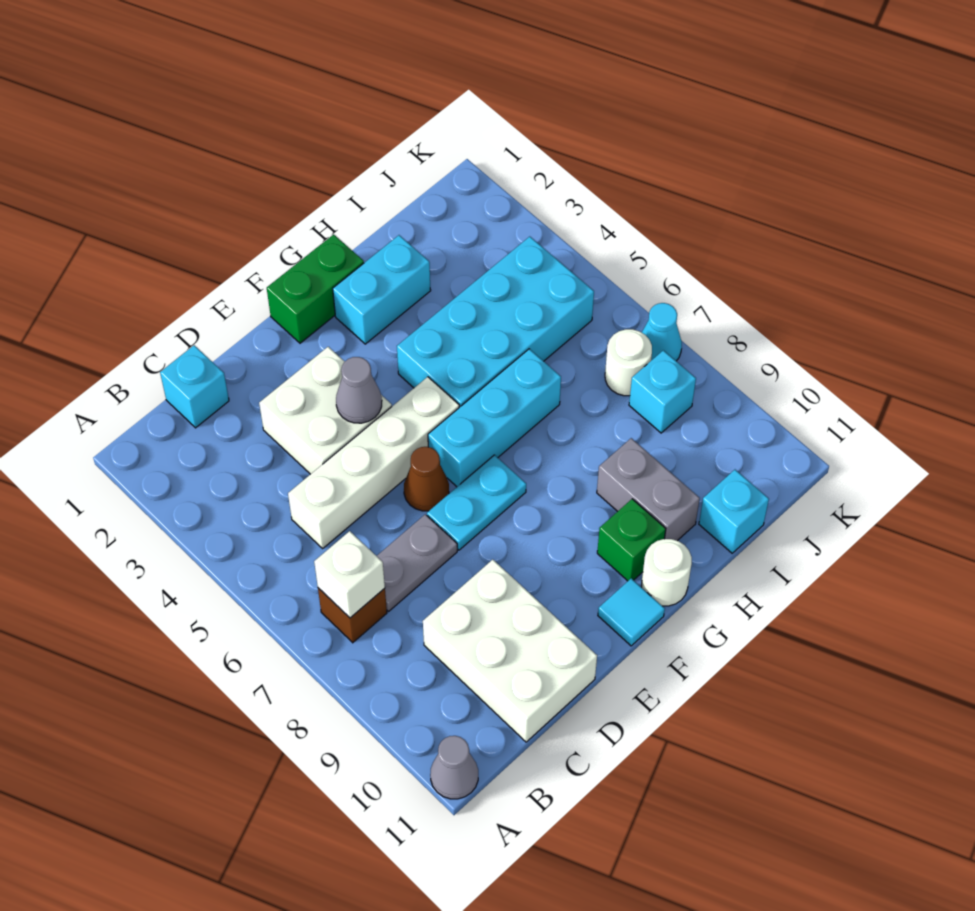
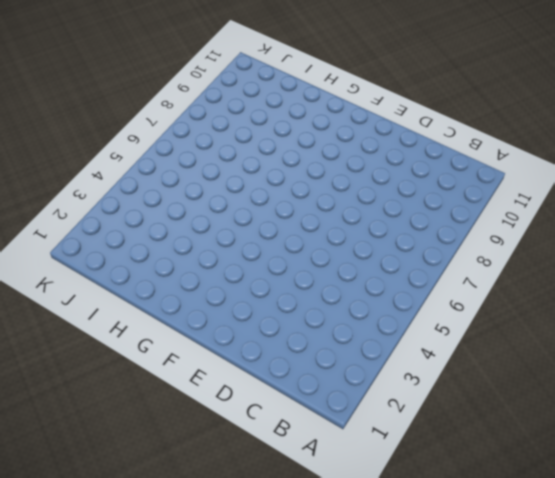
none -> grey 1x1 cone [430,736,478,799]
none -> brown 1x1 brick [318,588,387,643]
none -> cyan 1x1 brick [160,345,229,428]

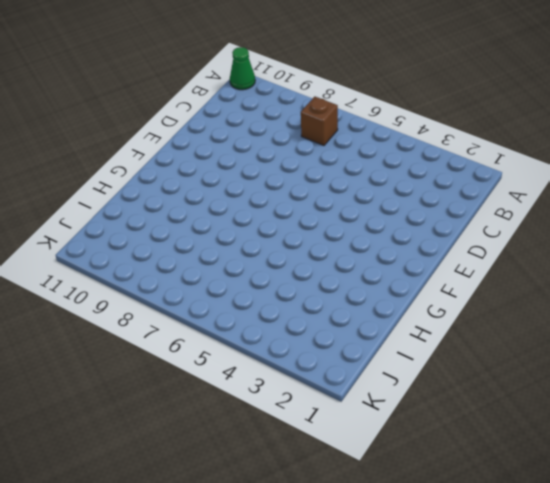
green 1x1 cone [230,47,255,90] -> grey 1x1 cone [430,736,478,799]
none -> cyan 1x1 brick [160,345,229,428]
none -> white 1x4 brick [288,377,459,548]
none -> grey 1x2 plate [377,514,457,611]

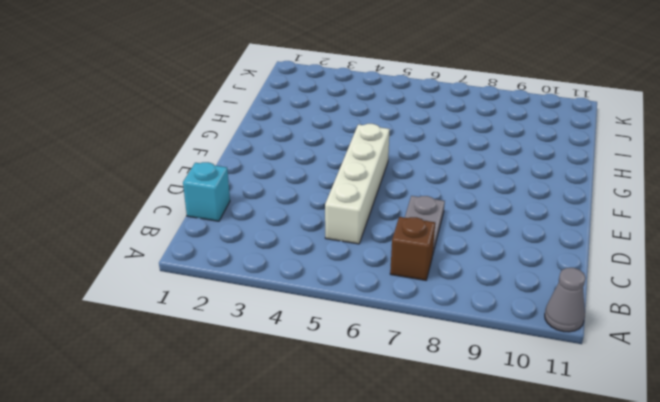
none -> white 2x3 brick [423,560,597,742]
none -> white 2x2 brick [259,347,392,474]
none -> brown 1x1 cone [404,447,449,511]

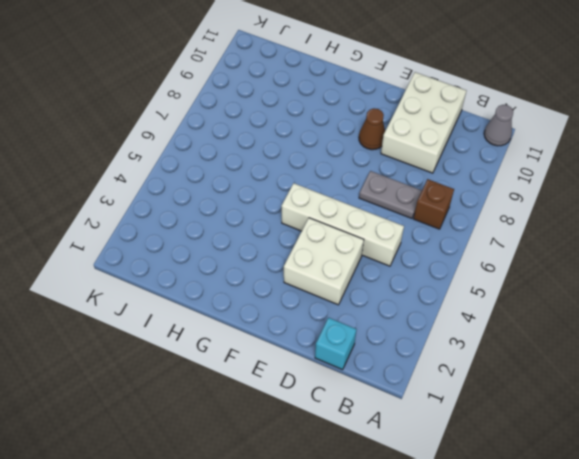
brown 1x1 cone [359,108,385,150] -> brown 1x1 cone moved to [404,447,449,511]
none -> cyan 1x2 plate [427,455,526,550]
none -> green 1x2 brick [267,234,364,343]
none -> cyan 1x3 brick [428,349,561,487]

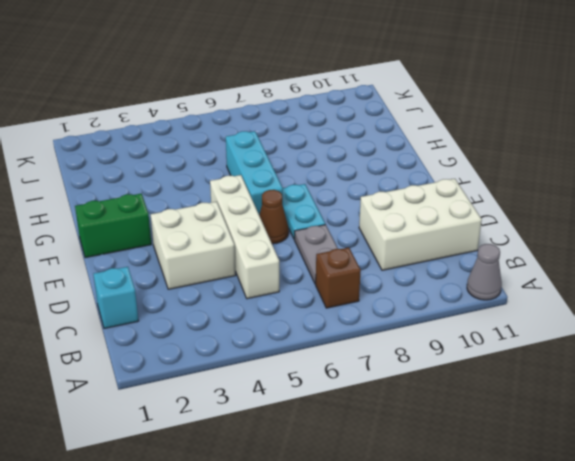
green 1x2 brick [75,194,151,258] -> green 1x2 brick turned to [267,234,364,343]
none -> cyan 1x1 tile [598,578,665,646]
none -> cyan 1x2 brick [333,235,431,344]
none -> cyan 2x4 brick [397,237,594,407]

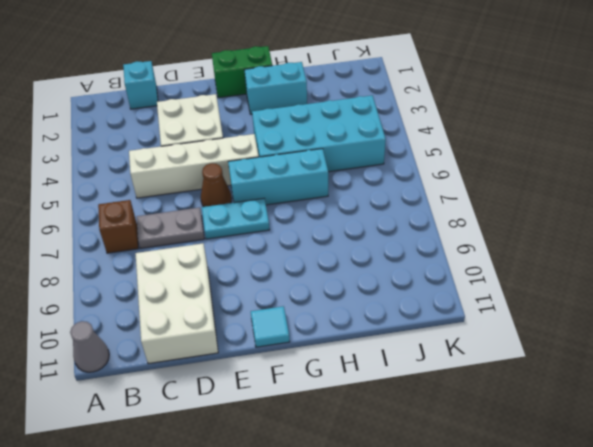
none -> green 1x1 brick [597,499,666,581]
none -> white 1x1 round brick [642,539,692,606]
none -> grey 1x2 brick [597,438,700,541]

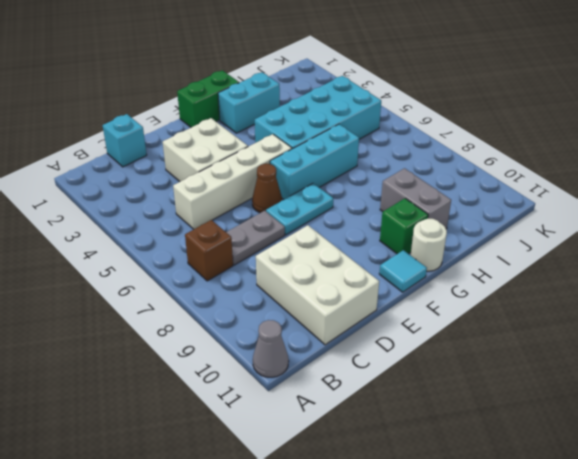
none -> cyan 1x1 brick [699,470,769,553]
none -> white 1x1 round brick [605,329,652,396]
none -> cyan 1x1 brick [629,350,696,433]

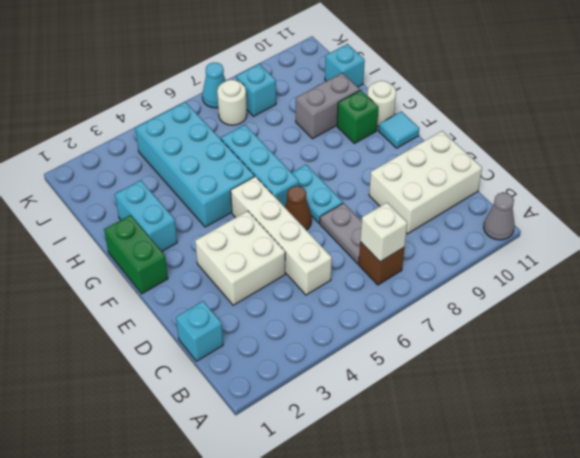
none -> grey 1x1 cone [336,357,382,423]

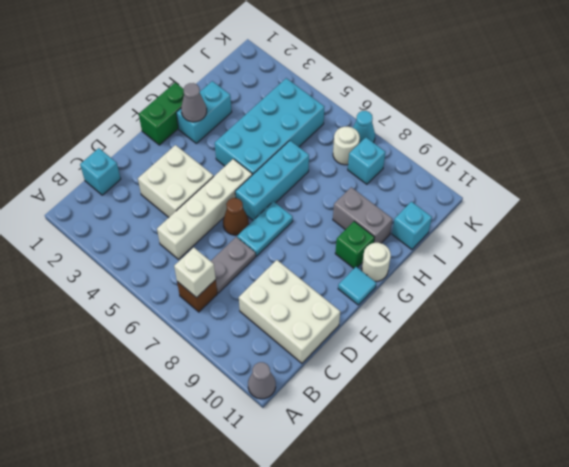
grey 1x1 cone [181,83,207,122] -> grey 1x1 cone moved to [336,357,382,423]

